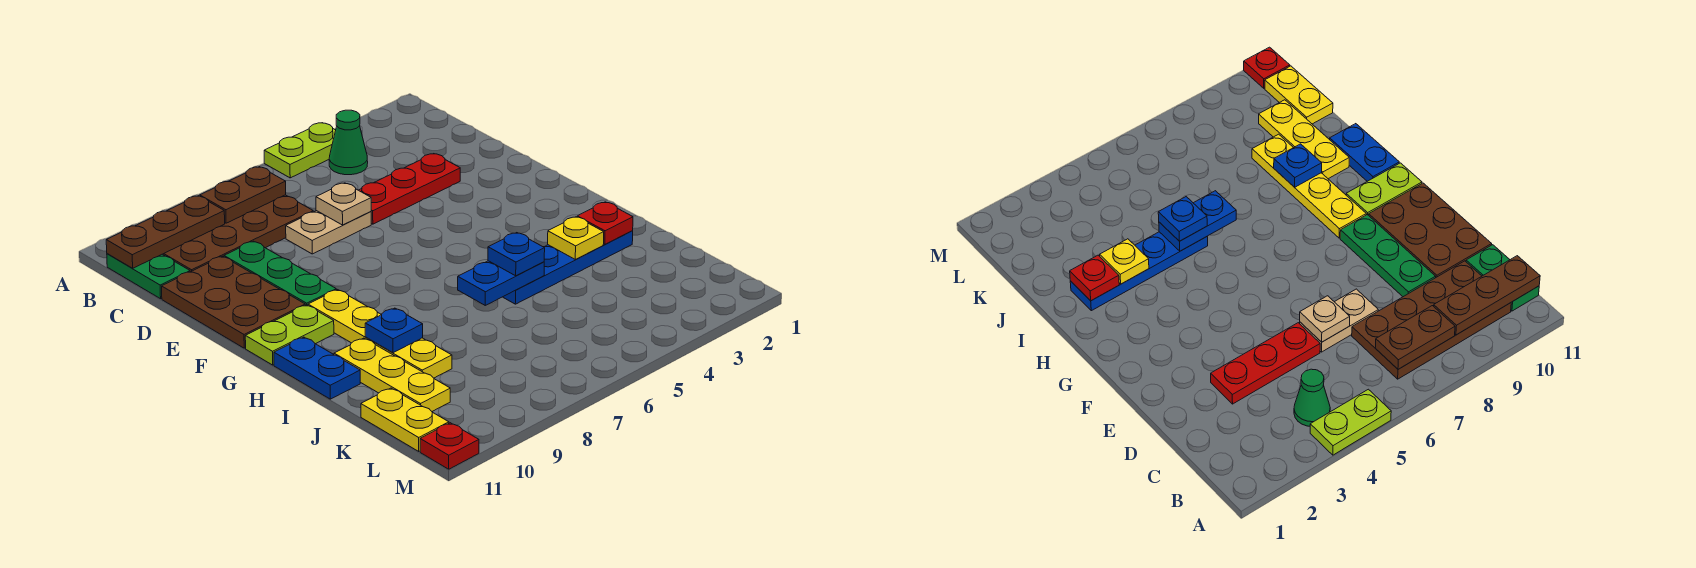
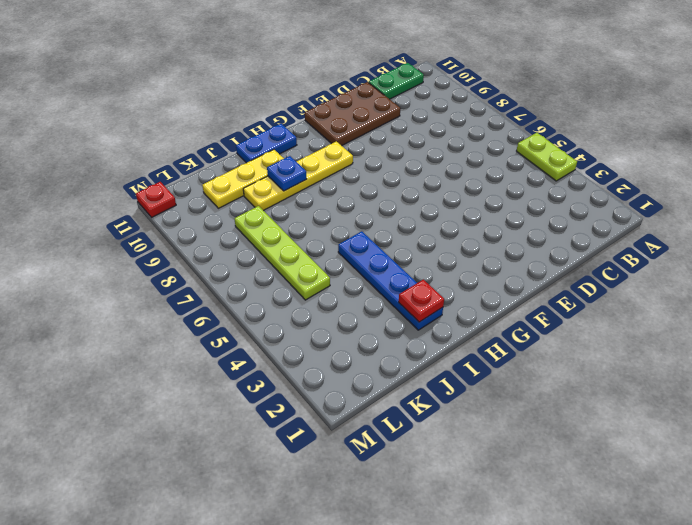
lime 1x4 plate [235,206,330,300] -> none
none -> green 1x1 cone [329,110,368,175]
none -> brown 2x4 plate [163,195,313,272]
none -> red 1x3 plate [359,154,460,224]

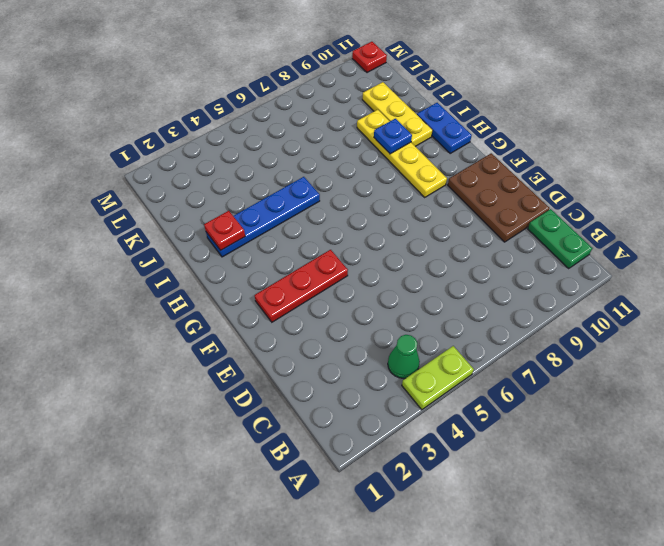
red 1x3 plate [255,250,348,322] -> red 1x3 plate moved to [359,154,460,224]
none -> brown 2x4 plate [163,195,313,272]
none -> tan 1x2 plate [286,211,371,254]
none -> green 1x3 plate [224,241,336,305]

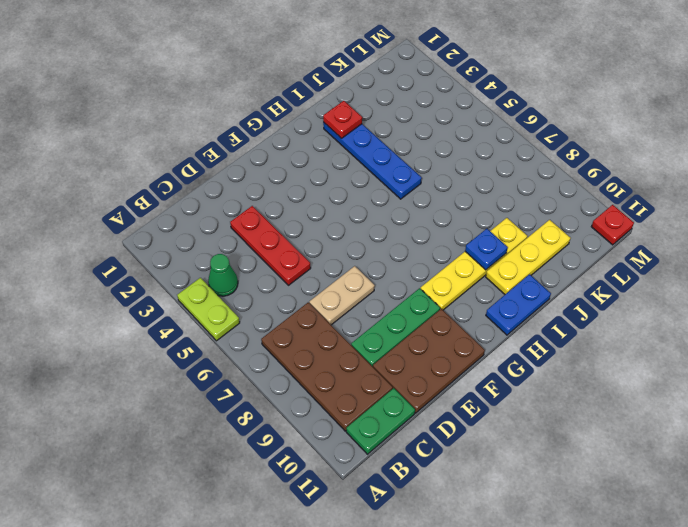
tan 1x2 plate [309,266,375,325] -> tan 1x2 plate turned to [286,211,371,254]
none -> lime 1x2 plate [245,305,334,365]
none -> yellow 1x2 plate [361,388,449,451]
none -> brown 1x2 plate [200,167,286,223]

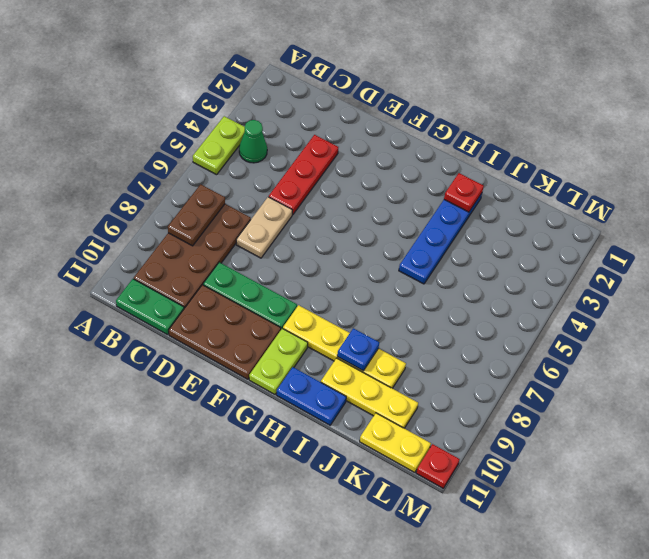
none -> brown 1x3 plate [106,196,225,268]
none -> tan 1x1 plate [316,183,371,225]
none -> yellow 1x1 plate [548,217,604,259]

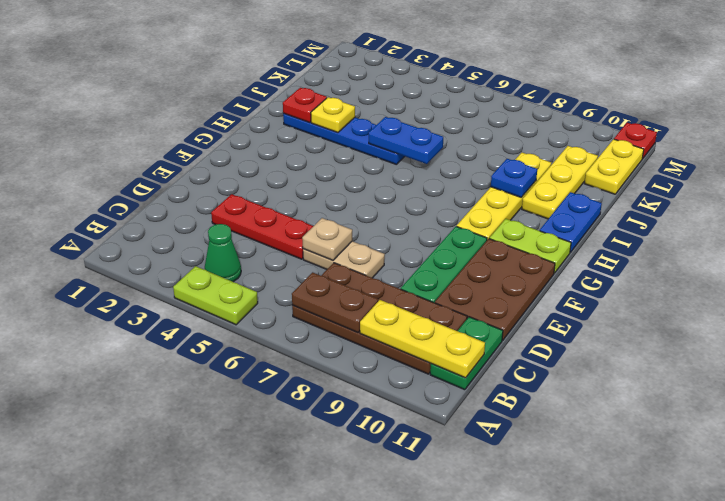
yellow 1x3 plate [360,300,485,378] -> brown 1x3 plate [106,196,225,268]
none -> blue 1x1 plate [488,233,545,276]

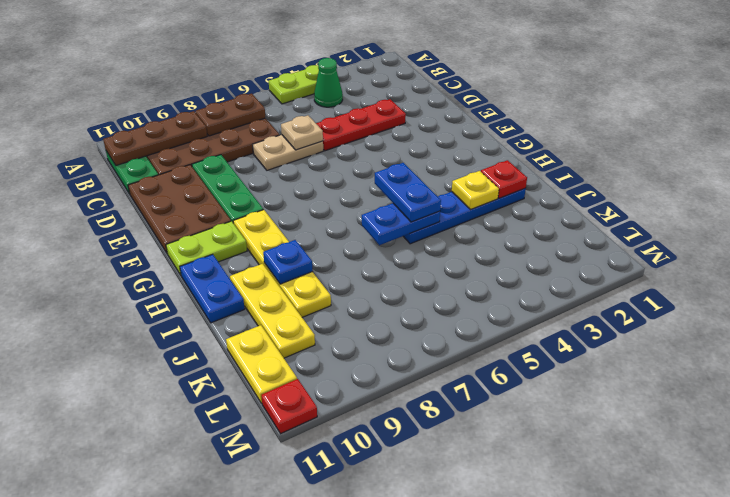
blue 1x2 plate [375,163,441,222] -> blue 1x1 plate [488,233,545,276]

